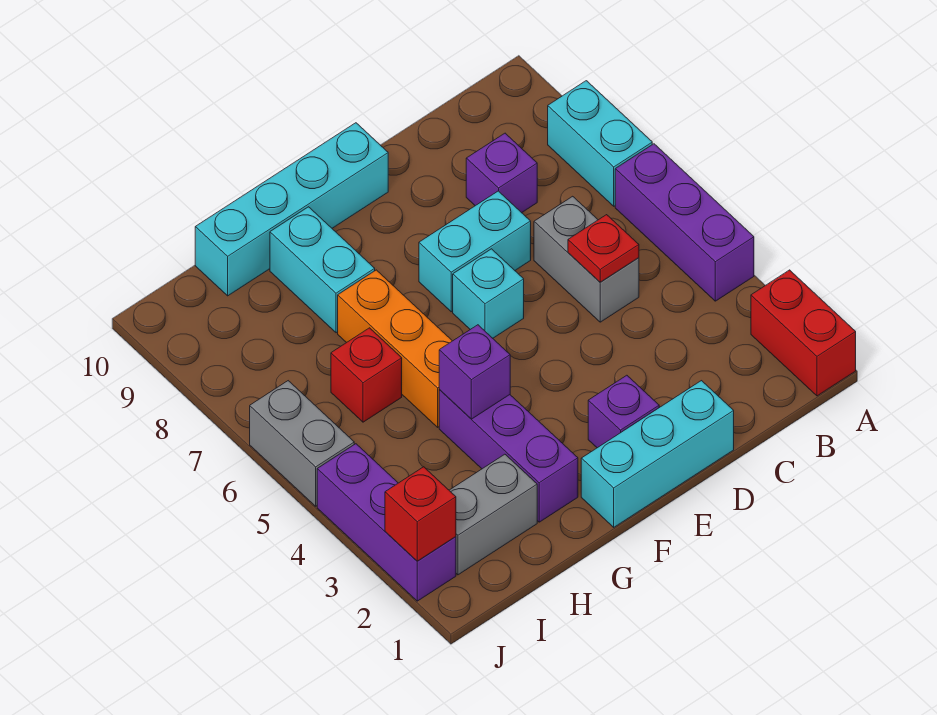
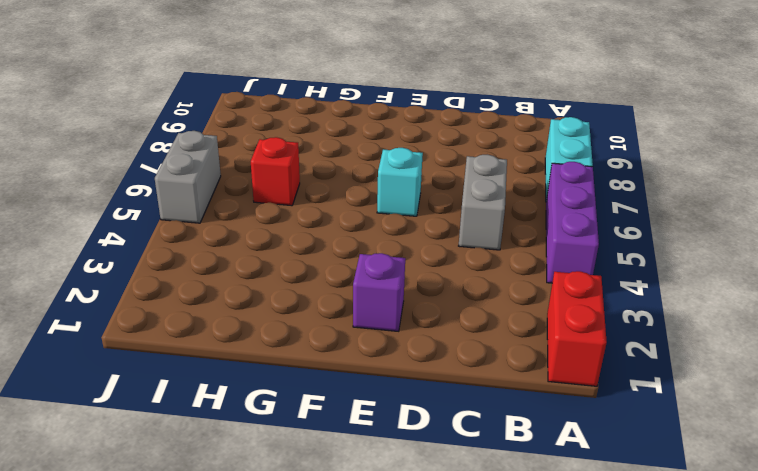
none -> purple 1x1 brick [466,133,537,213]
none -> cyan 1x3 brick [581,381,734,527]
none -> cyan 1x2 brick [419,191,531,312]

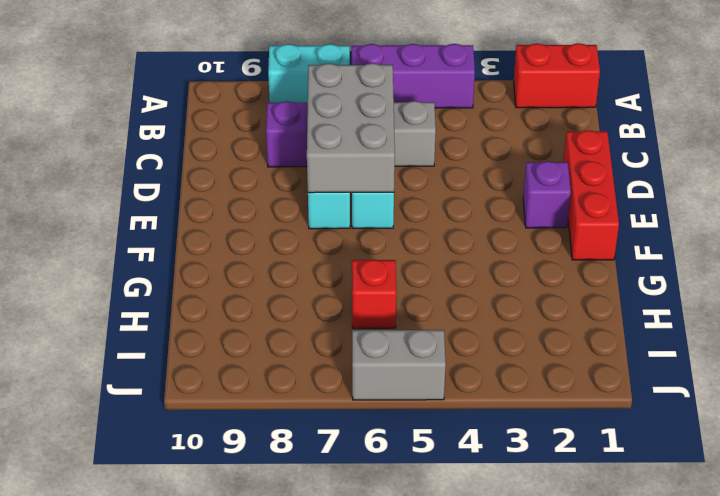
grey 2x3 brick [307,63,395,193] -> none
red 1x3 brick [563,130,619,260] -> cyan 1x3 brick [581,381,734,527]
none -> cyan 1x4 brick [195,123,388,296]
none -> purple 1x3 brick [439,389,578,522]
none -> orange 1x3 brick [338,270,452,427]

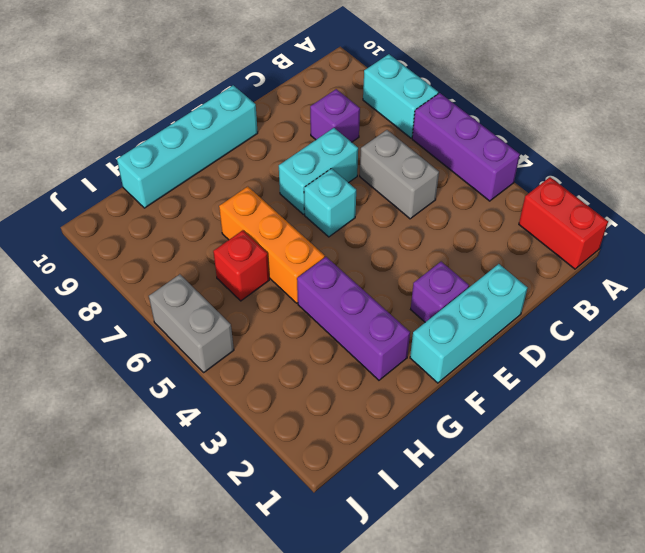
none -> cyan 1x2 brick [270,207,375,333]
none -> grey 1x2 brick [449,454,537,575]
none -> purple 1x3 brick [317,444,456,601]

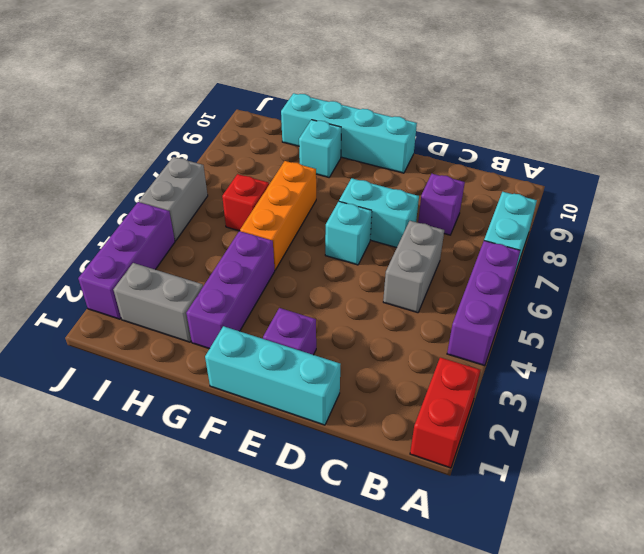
cyan 1x1 brick [299,120,341,177] -> cyan 1x2 brick [270,207,375,333]
none -> red 1x1 plate [568,215,639,282]
none -> purple 1x1 brick [439,325,510,419]
none -> red 1x1 brick [385,467,456,561]

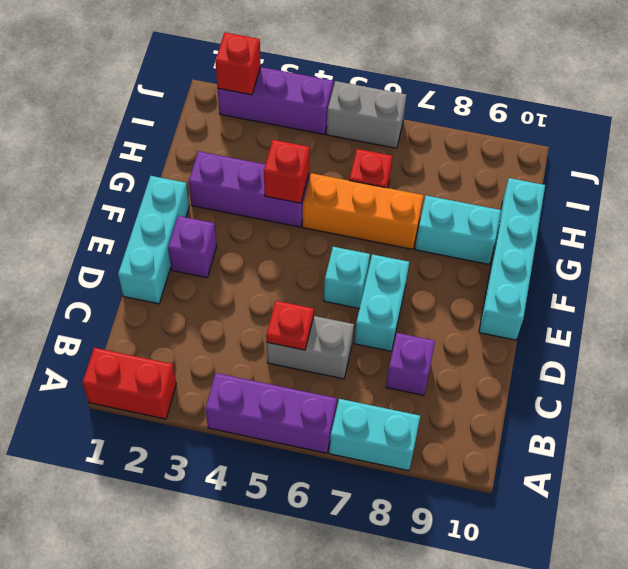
red 1x1 brick [264,140,310,203] -> purple 1x1 brick [439,325,510,419]
none -> grey 1x2 brick [449,454,537,575]

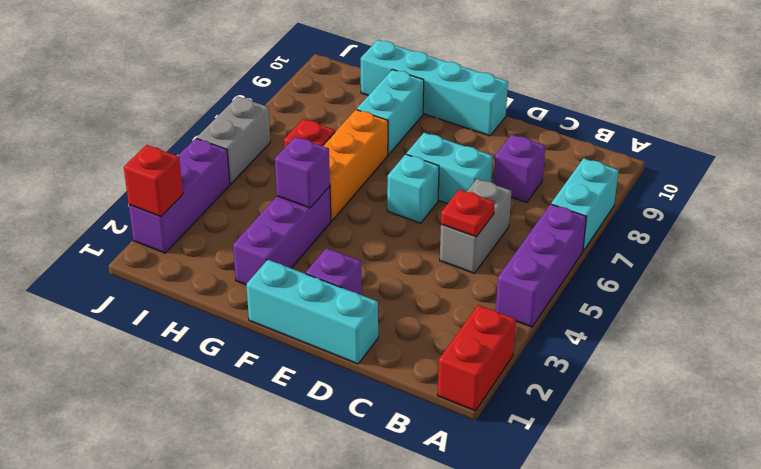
none -> grey 1x2 brick [449,454,537,575]

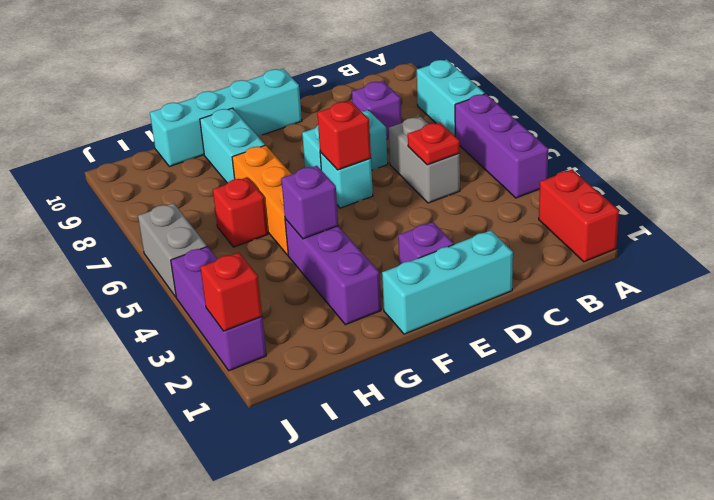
red 1x1 brick [317,101,371,170] -> none
none -> grey 1x2 brick [449,454,537,575]

